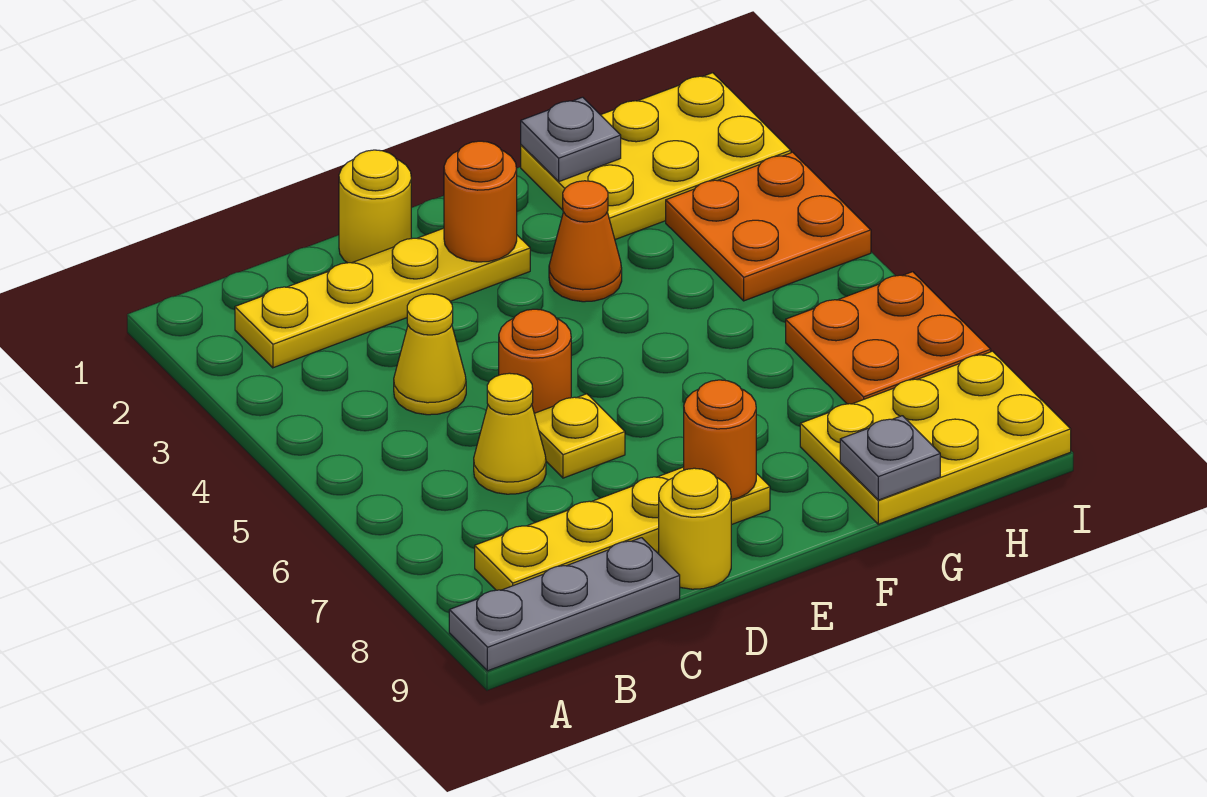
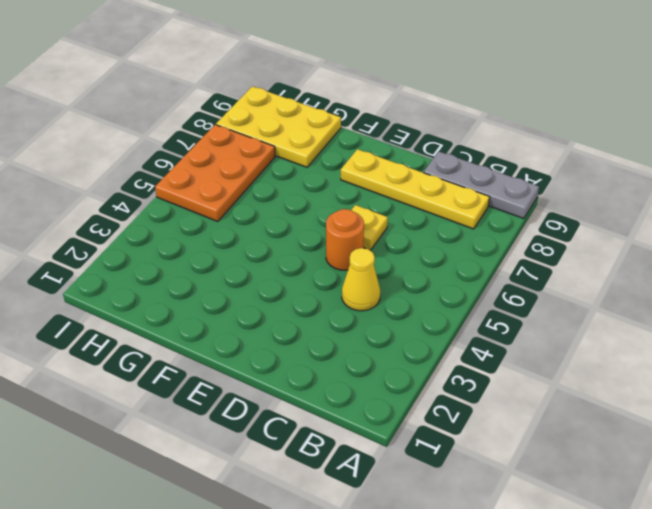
orange 2x3 plate [155,125,275,222] -> orange 2x2 plate [786,272,991,404]
none -> yellow 1x4 plate [235,228,530,368]
none -> yellow 1x1 cone [474,373,546,494]
none -> yellow 1x1 round brick [339,150,411,263]

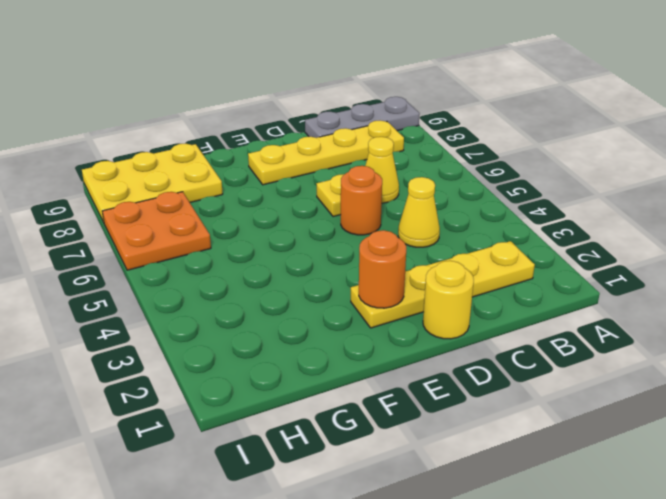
none -> yellow 1x1 round brick [659,468,731,589]
none -> orange 1x1 cone [549,181,622,302]
none -> yellow 2x3 plate [521,73,791,240]

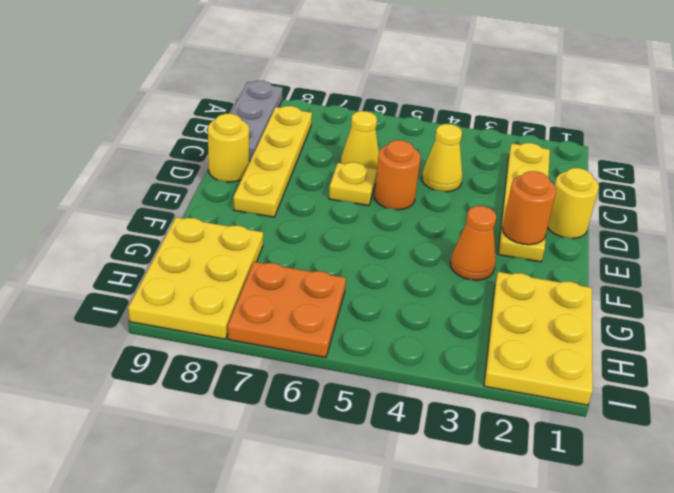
none -> orange 2x2 plate [666,152,871,301]
none -> orange 1x1 round brick [684,380,756,500]
none -> grey 1x1 plate [521,97,621,182]

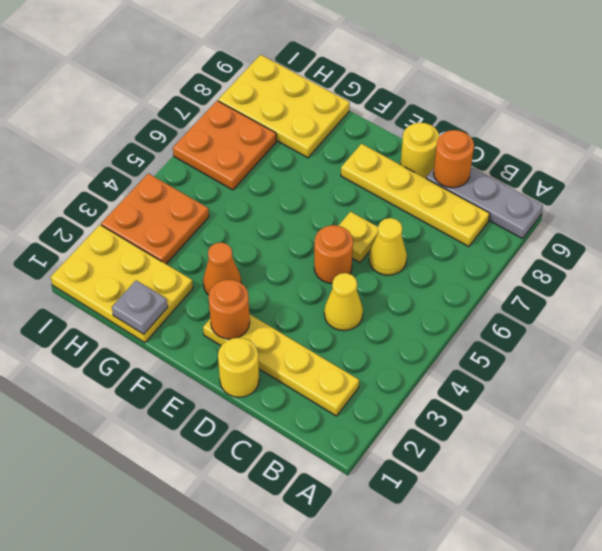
orange 1x1 round brick [433,130,474,188] -> orange 1x1 round brick moved to [684,380,756,500]
none -> grey 1x1 plate [840,416,940,500]

